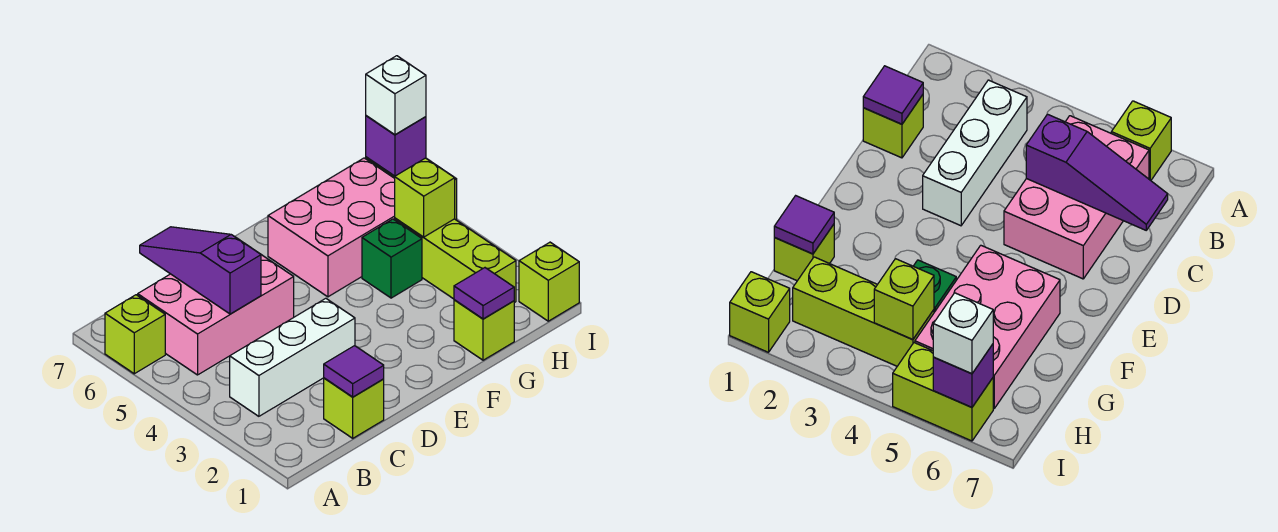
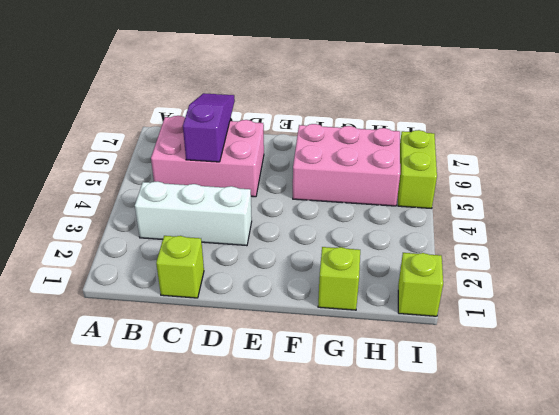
none -> lime 1x1 brick [105,295,165,374]
none -> green 1x1 brick [362,219,422,298]
none -> lime 1x3 brick [395,218,516,303]

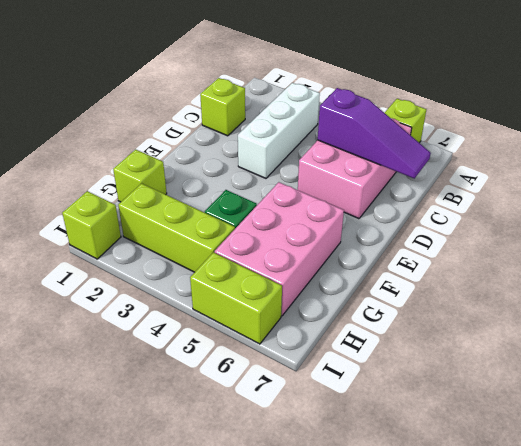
none -> purple 1x1 tile [324,346,384,397]
none -> purple 1x1 tile [454,268,514,319]
none -> lime 1x1 brick [395,158,455,237]

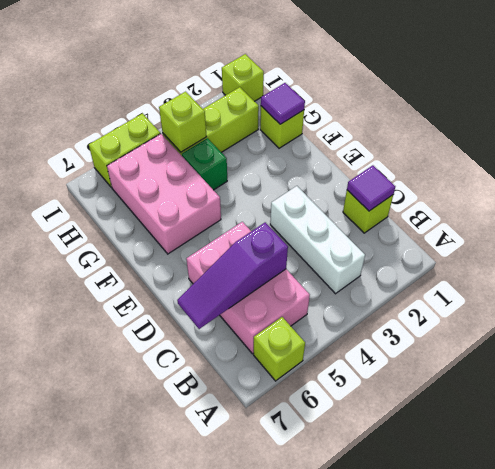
none -> purple 1x1 brick [366,116,426,176]
none -> white 1x1 brick [366,56,426,135]

